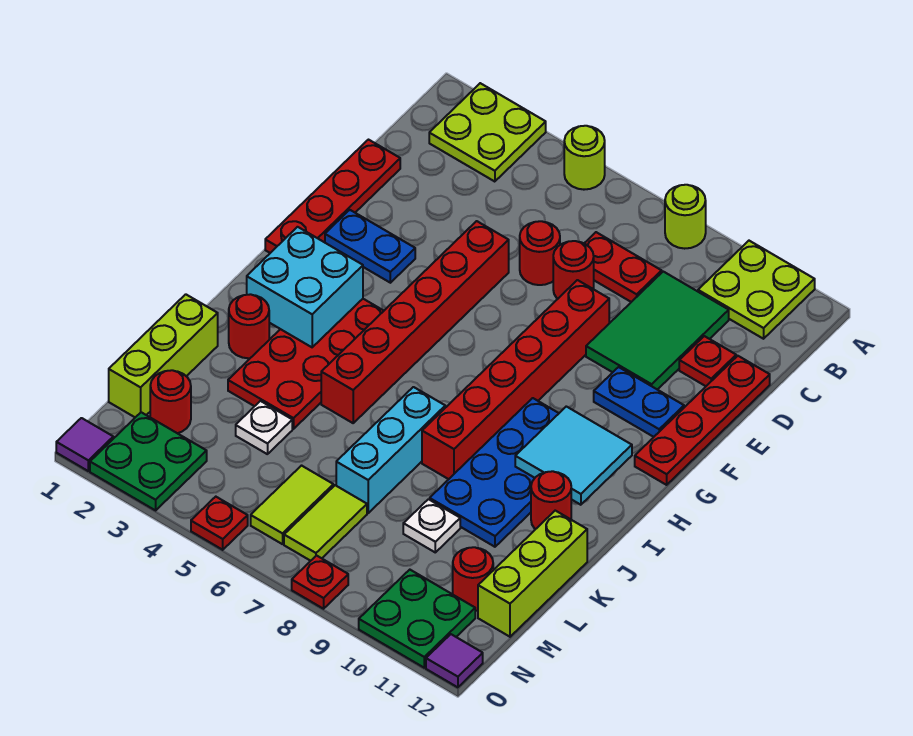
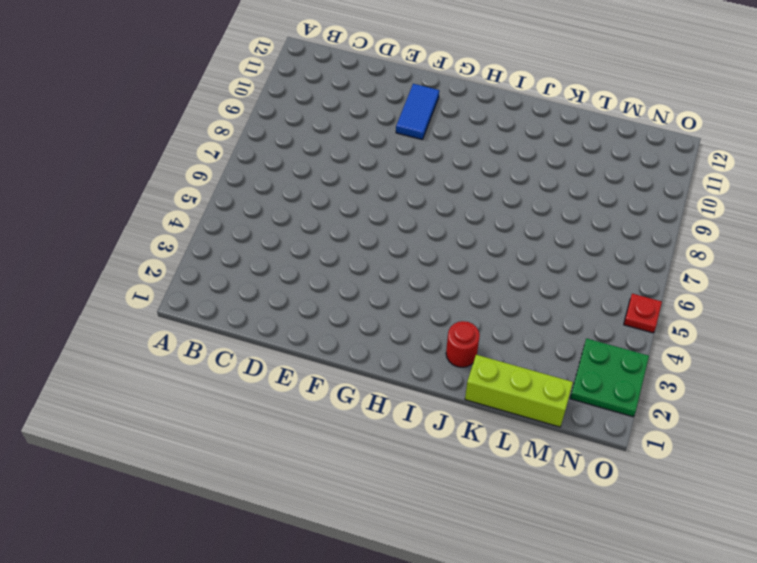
blue 1x2 tile [396,84,439,140] -> blue 1x2 plate [594,367,684,437]
none -> lime 2x2 plate [429,83,546,182]
none -> lime 1x1 round brick [564,126,605,190]
none -> lime 1x1 round brick [665,185,706,249]
none -> lime 2x2 plate [698,241,815,339]

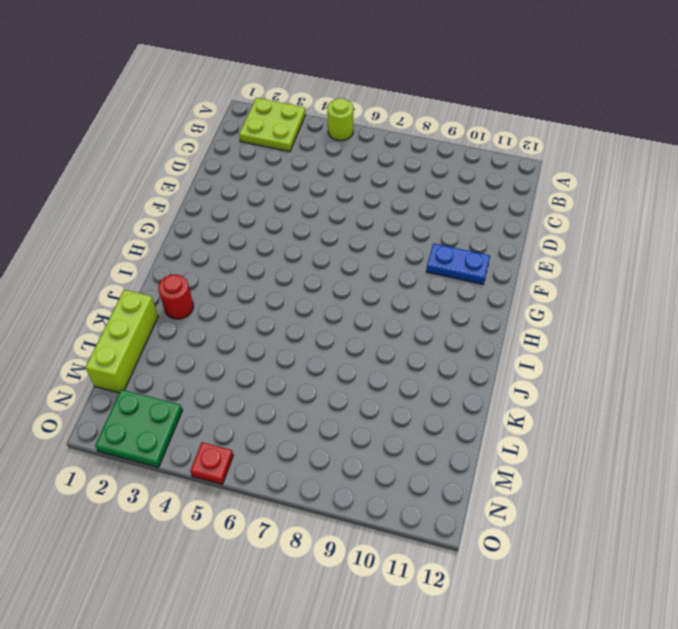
none -> lime 1x1 round brick [665,185,706,249]
none -> lime 2x2 plate [698,241,815,339]
none -> red 1x2 plate [584,232,662,302]
none -> green 2x3 tile [586,272,729,390]

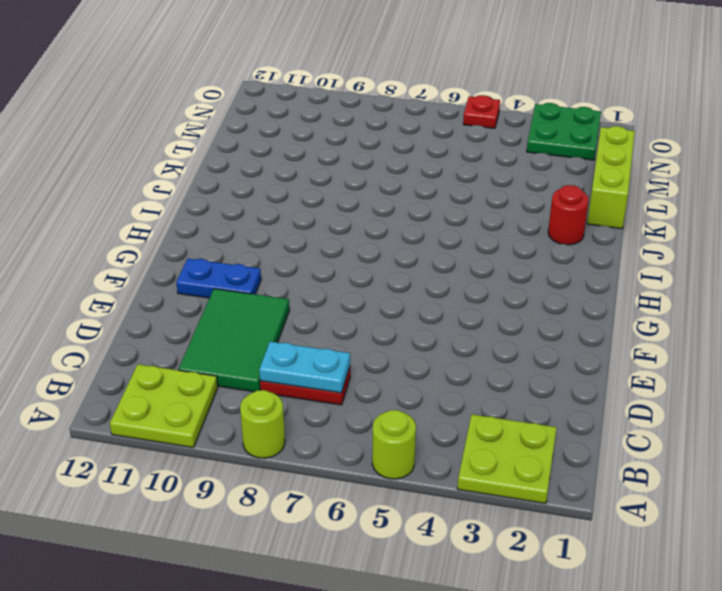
cyan 1x2 plate [259,342,350,393] -> none
none -> red 1x4 plate [265,140,400,253]
none -> red 1x1 round brick [520,221,560,285]
none -> red 1x1 round brick [553,241,594,299]
none -> red 1x1 plate [679,336,736,386]

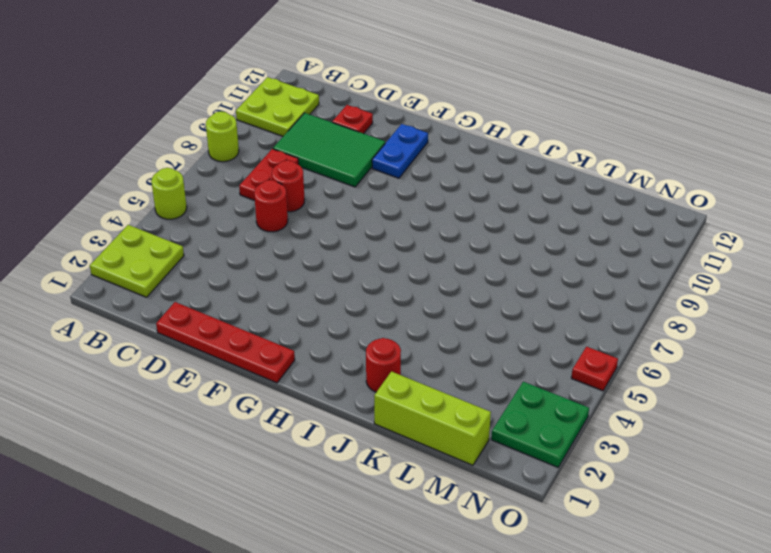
none -> red 1x4 plate [635,356,770,485]
none -> red 1x6 brick [321,221,509,423]
none -> red 1x6 brick [422,280,609,479]
none -> blue 1x2 plate [325,210,415,283]

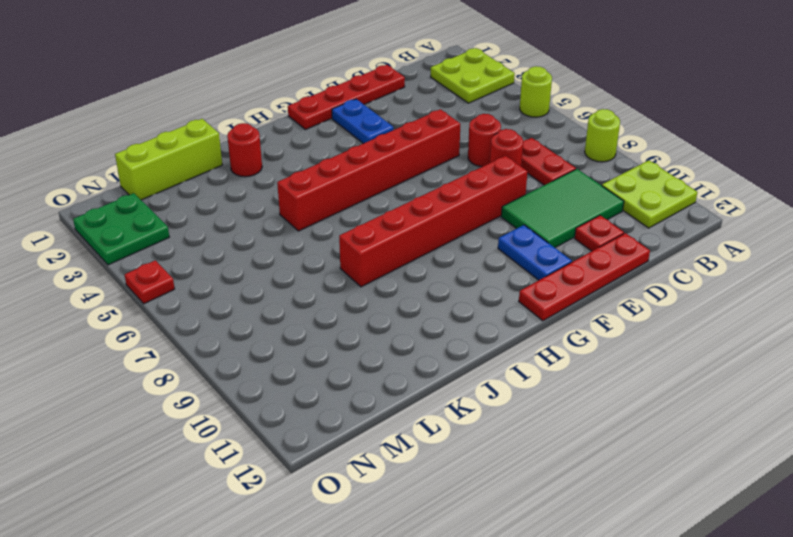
none -> red 2x4 plate [228,299,383,429]
none -> blue 2x4 plate [430,398,559,547]
none -> cyan 1x3 brick [336,387,445,513]
none -> red 1x1 round brick [531,471,571,529]

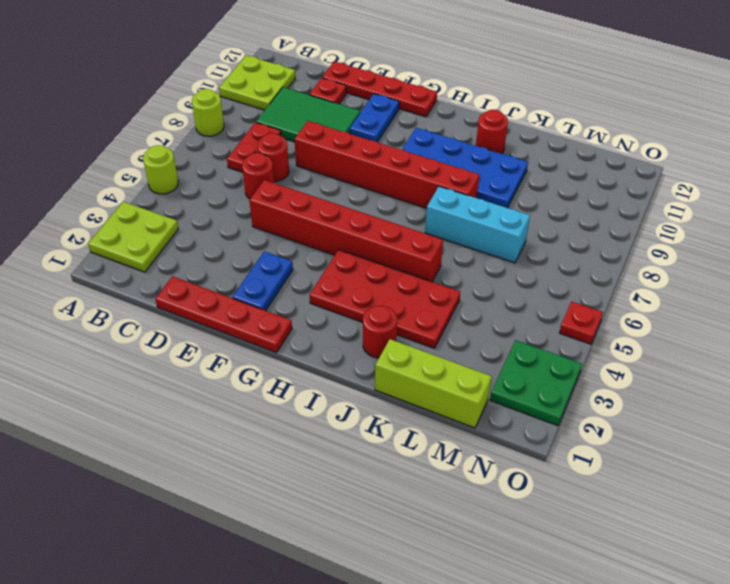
none -> lime 1x3 brick [478,511,587,637]
none -> white 1x1 plate [236,401,292,454]
none -> white 1x1 plate [403,499,460,552]
none -> red 1x1 round brick [150,370,191,433]

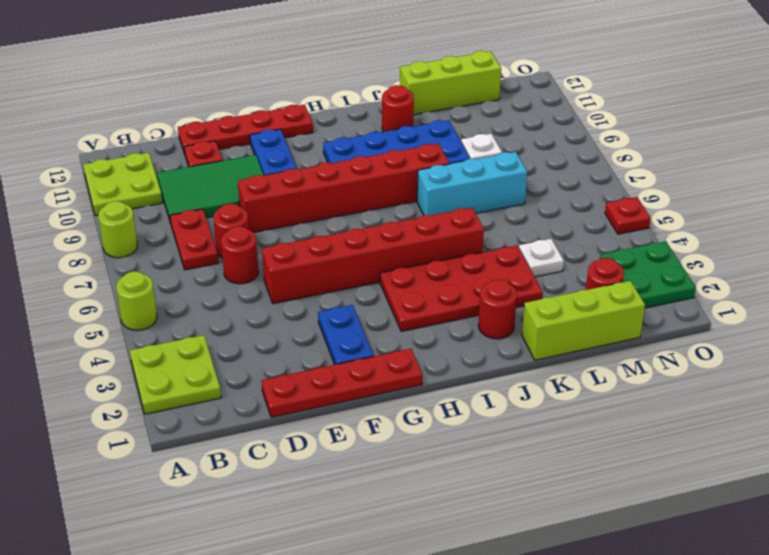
none -> lime 1x2 tile [251,466,333,544]
none -> lime 1x2 tile [284,485,367,561]
none -> red 1x1 round brick [453,547,493,611]
none -> green 2x2 plate [359,570,475,668]

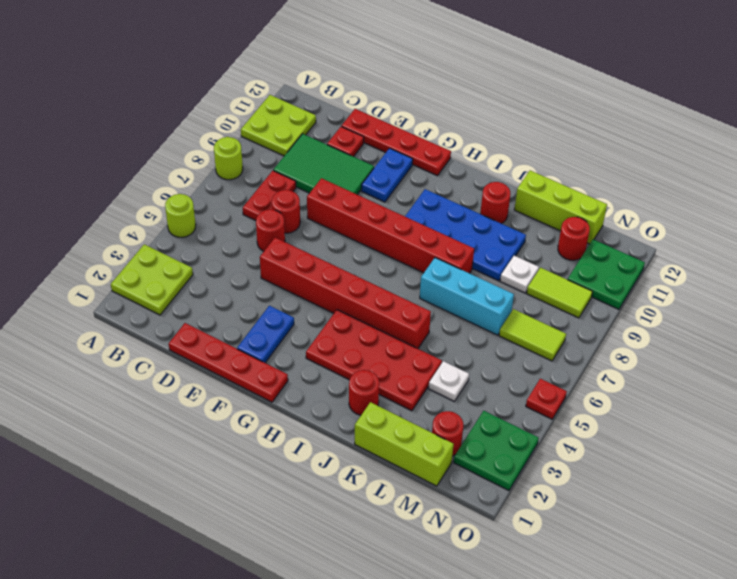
lime 1x2 tile [527,268,593,318] -> lime 1x2 tile moved to [251,466,333,544]
none -> purple 1x1 tile [56,418,113,471]
none -> red 1x1 plate [292,556,348,609]
none -> purple 1x1 tile [426,634,483,687]
none -> cyan 2x2 brick [247,227,363,347]

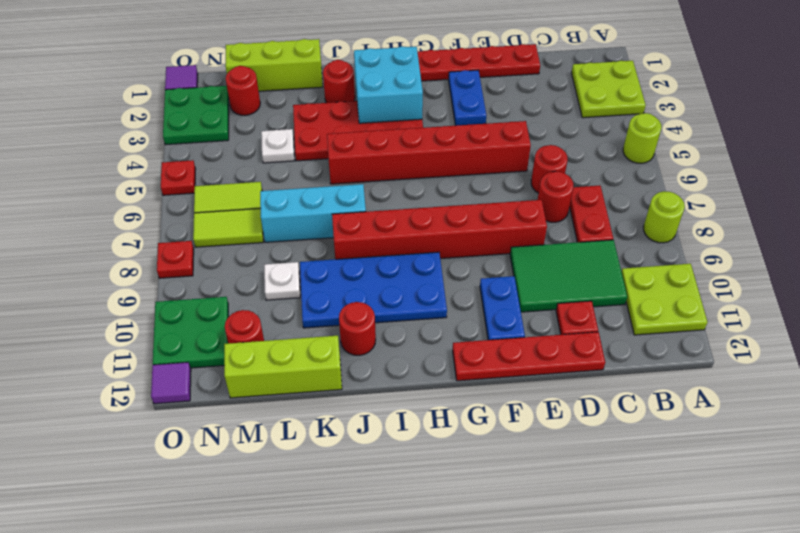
none -> cyan 2x2 tile [515,406,632,505]

